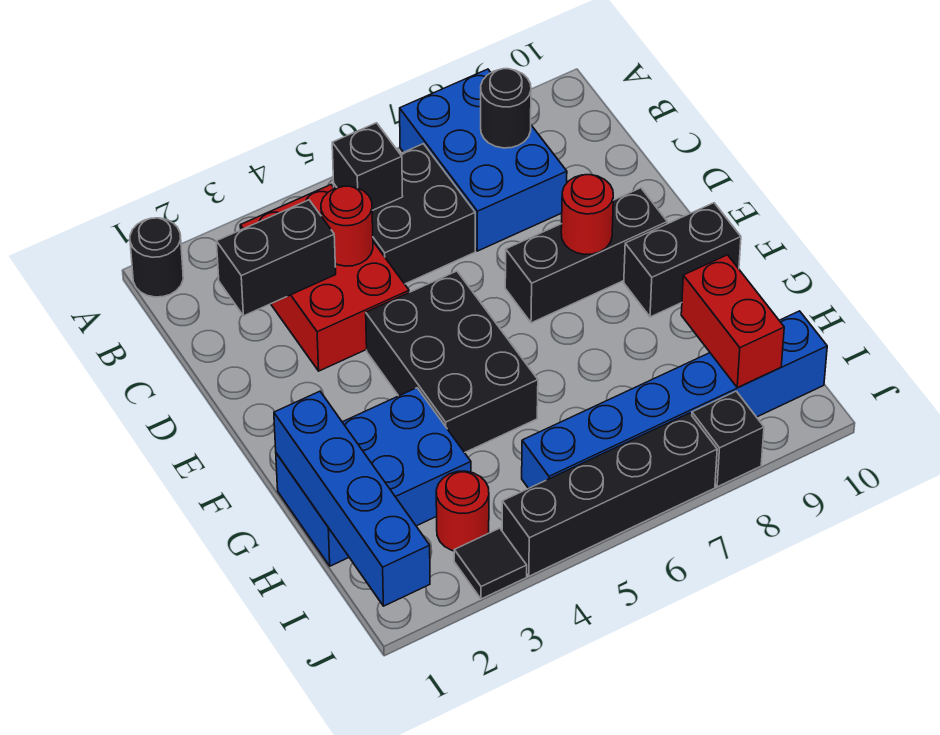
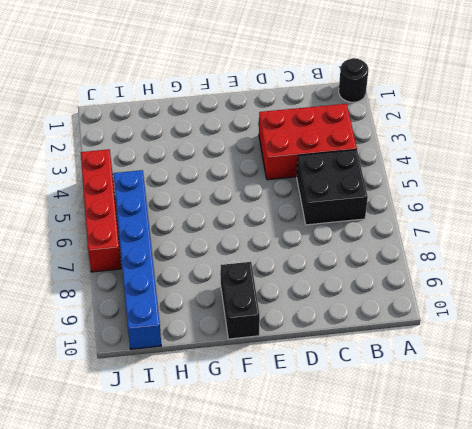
red 1x4 brick [81,149,121,272] -> black 1x4 brick [502,413,717,576]
none -> blue 2x3 brick [400,69,567,251]
none -> black 2x3 brick [366,271,538,453]
none -> black 1x3 brick [505,188,667,323]

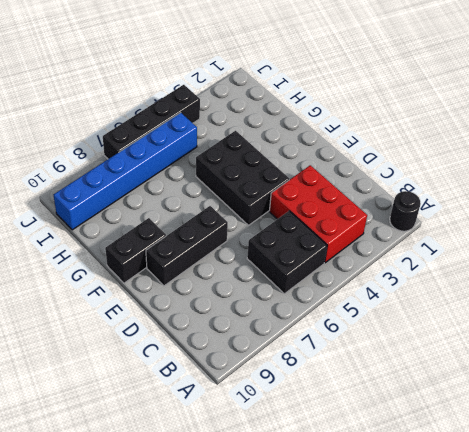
none -> blue 2x3 brick [400,69,567,251]
none -> blue 2x3 brick [276,388,471,566]
none -> red 1x1 round brick [436,471,489,551]

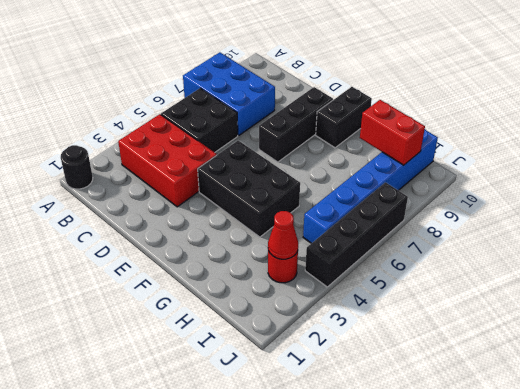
red 1x1 cone [268,211,298,259] -> none
none -> blue 2x3 brick [276,388,471,566]
none -> black 1x1 tile [454,528,527,599]
none -> black 1x1 brick [692,391,764,487]

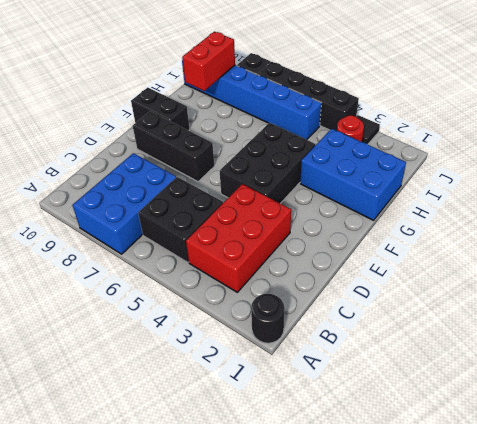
none -> black 1x1 brick [332,123,403,210]
none -> black 1x1 round brick [481,69,531,148]
none -> black 1x2 brick [216,200,336,316]

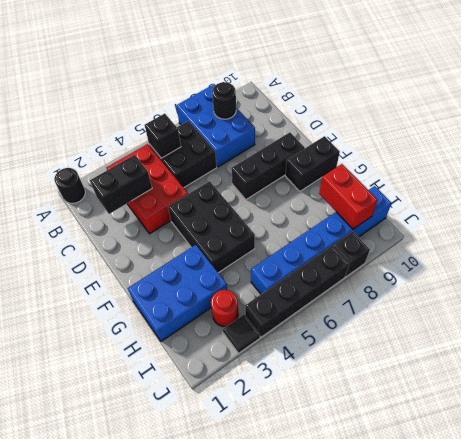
none -> red 1x1 round brick [321,186,373,266]
none -> red 1x1 round brick [561,175,613,255]
none -> blue 1x4 brick [274,391,430,606]

